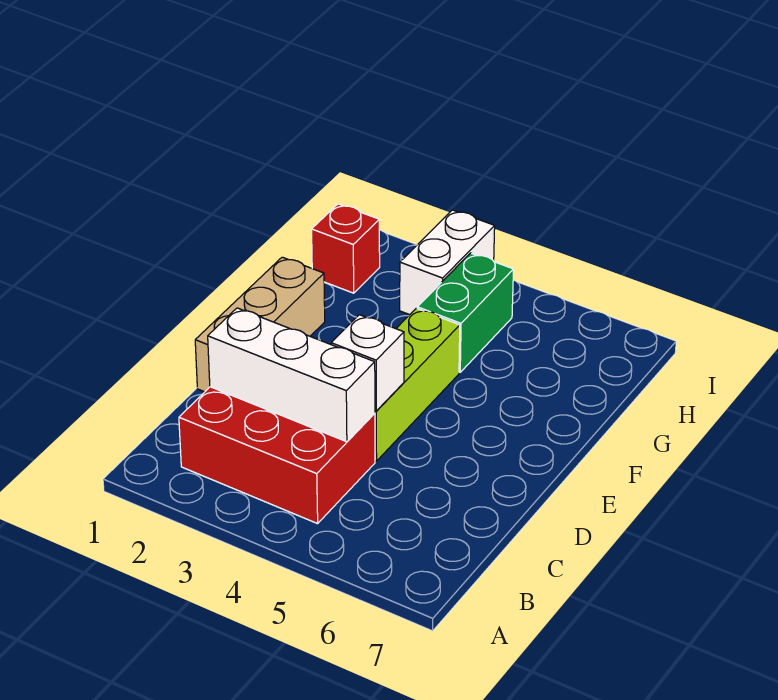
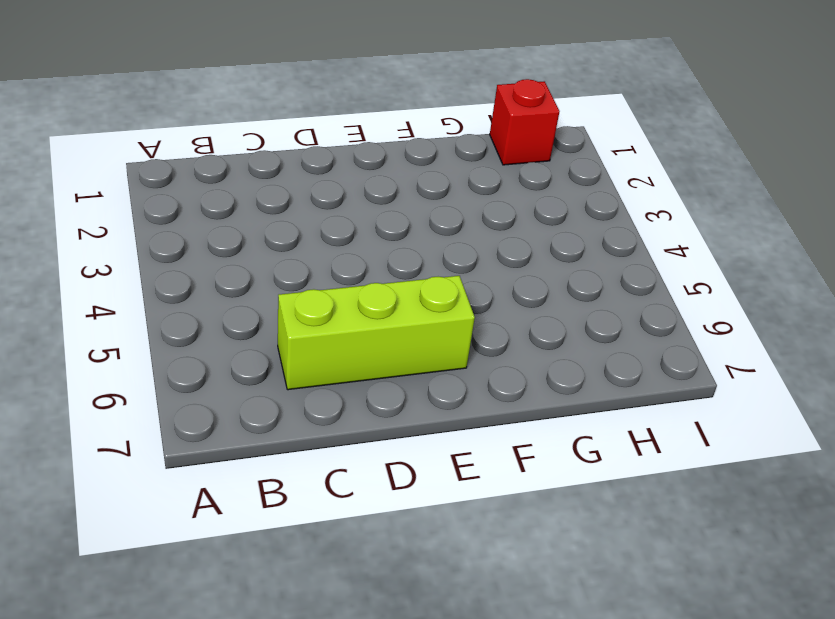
lime 1x3 brick [278,276,475,390] -> lime 1x3 brick moved to [375,308,460,461]
none -> red 2x3 brick [179,387,375,524]
none -> tan 1x3 brick [195,257,325,392]

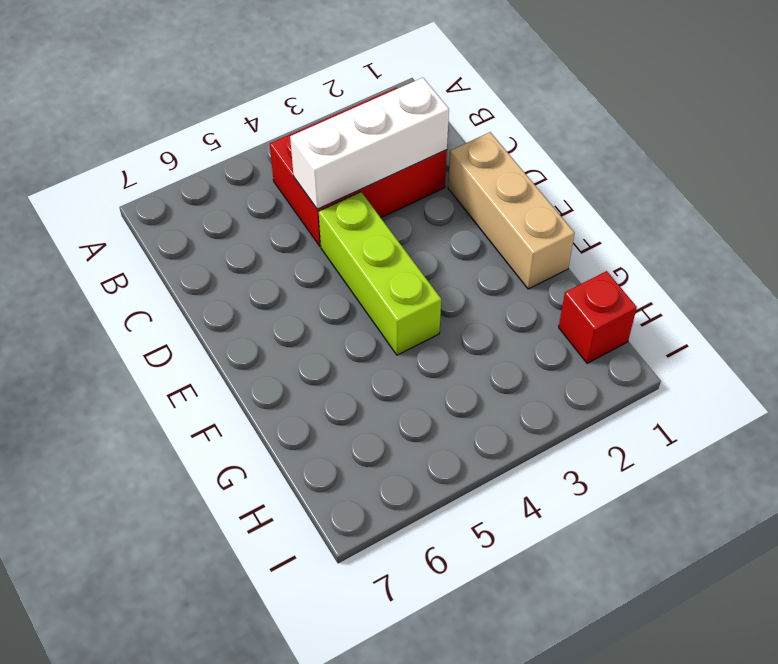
none -> green 1x2 brick [417,253,513,372]
none -> white 1x2 brick [400,210,495,315]

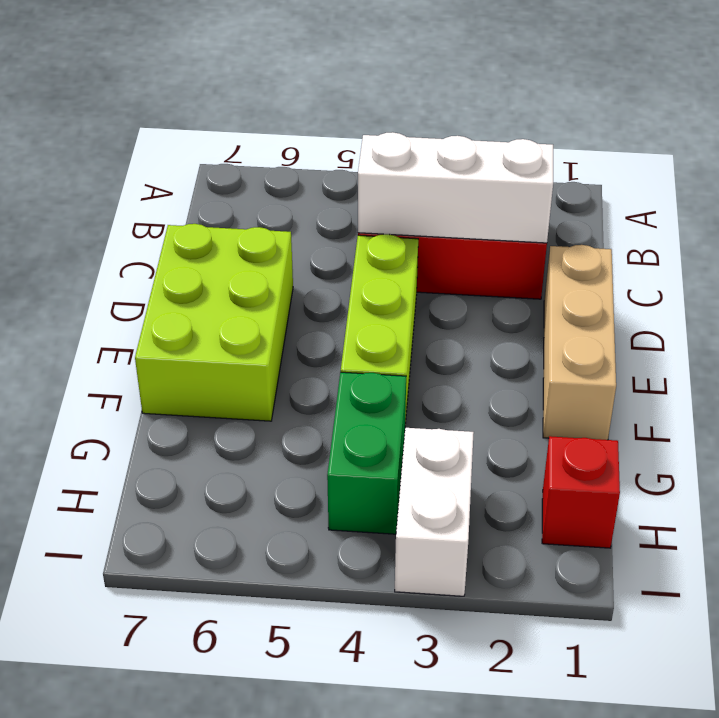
lime 2x3 brick [135,224,293,421] -> none
none -> white 1x1 brick [331,315,404,411]

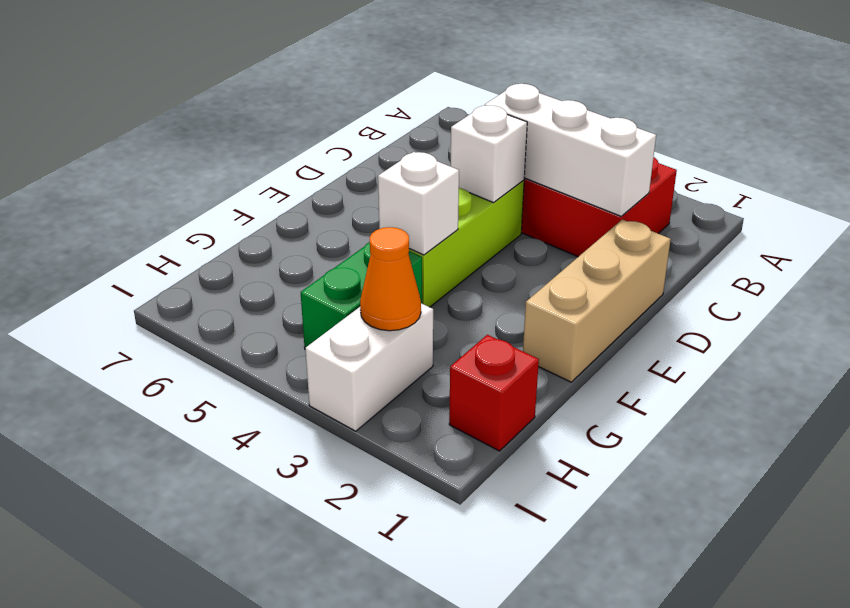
white 1x1 brick [378,152,459,255] -> none
orange 1x1 cone [360,227,421,331] -> none

